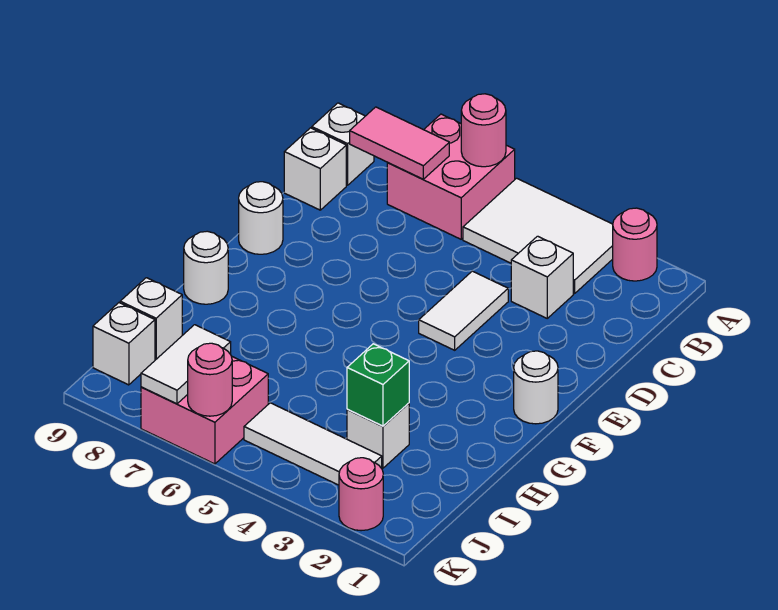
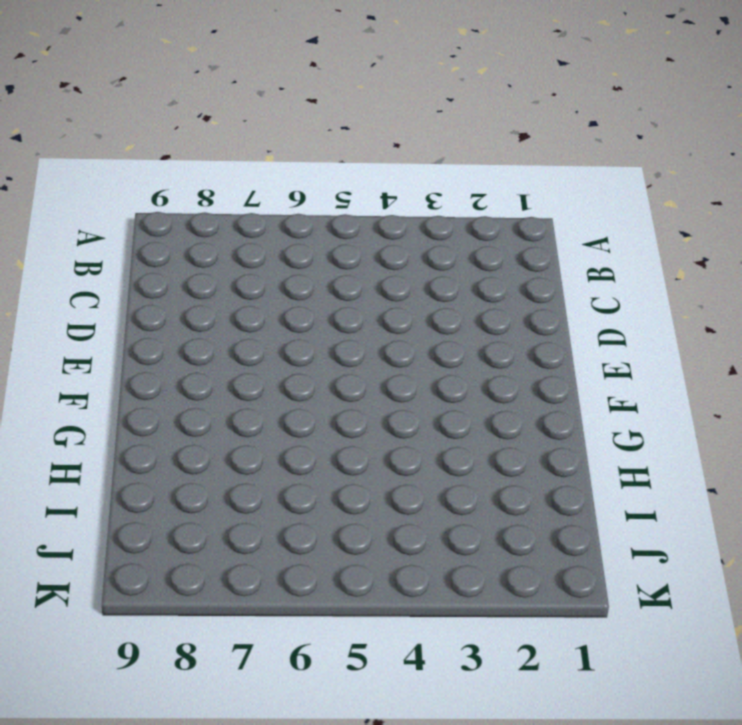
none -> pink 1x1 round brick [613,208,657,281]
none -> white 2x3 tile [463,178,613,294]
none -> pink 2x2 brick [387,114,515,239]

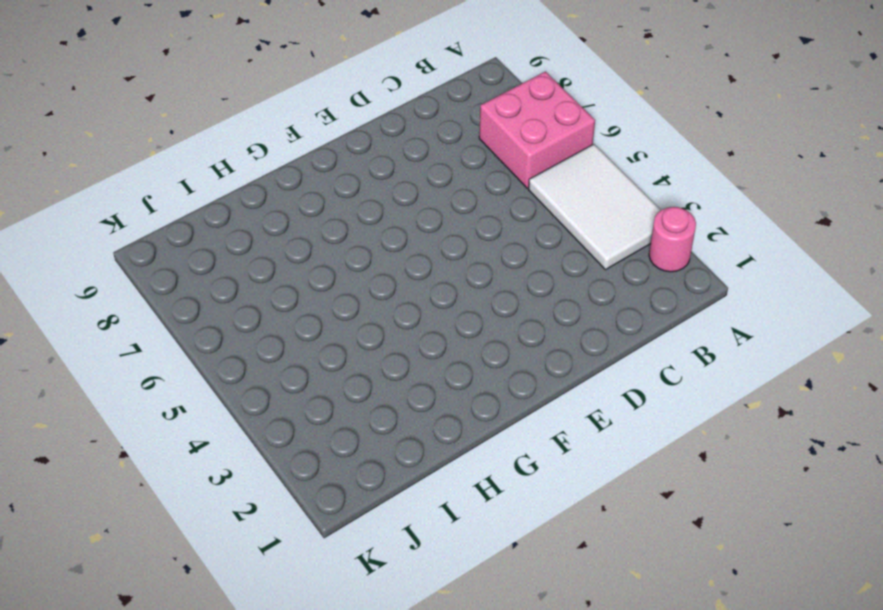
none -> white 1x1 brick [312,103,374,185]
none -> white 1x1 brick [511,236,573,318]
none -> white 1x1 brick [284,128,346,210]

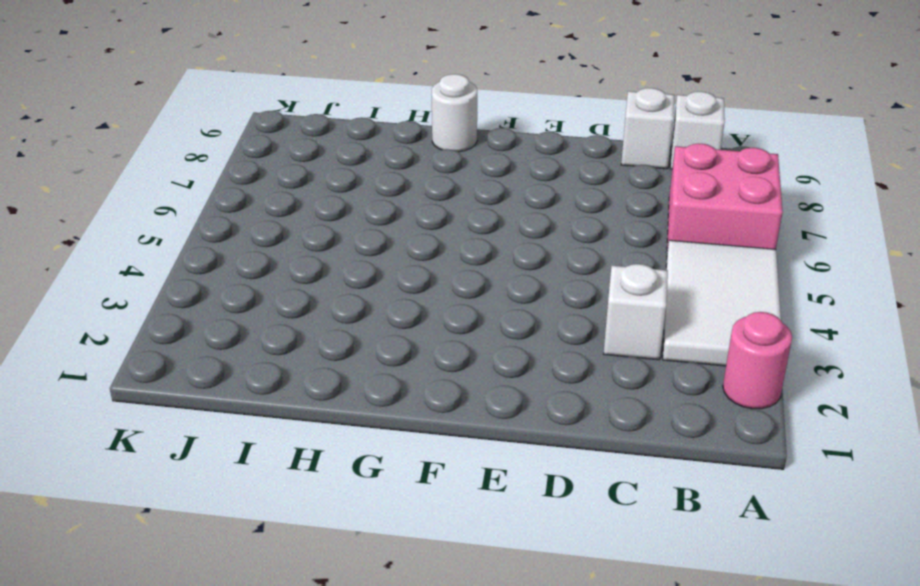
none -> white 1x2 tile [419,271,508,350]
none -> white 1x1 round brick [239,182,283,254]
none -> white 1x1 round brick [514,351,558,424]

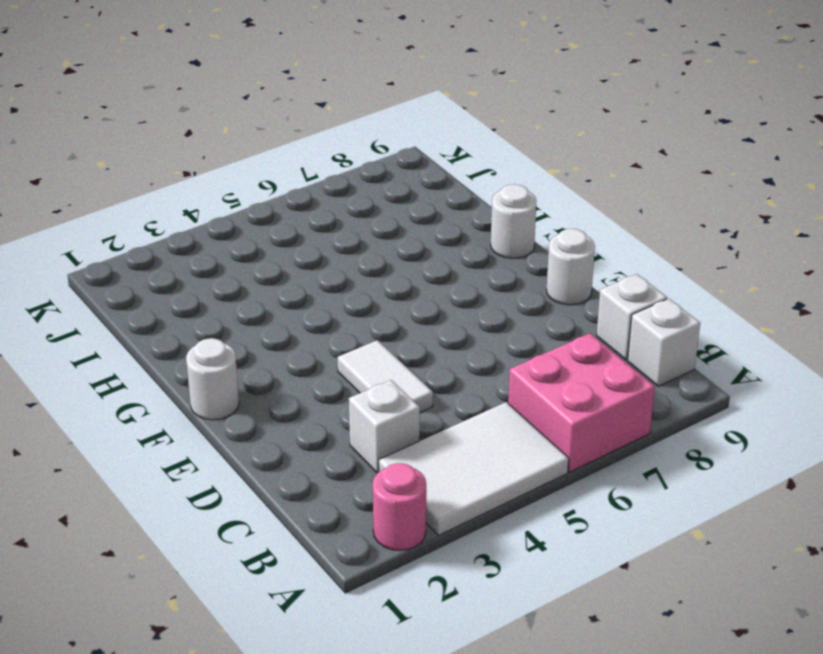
none -> white 1x1 brick [347,403,409,468]
none -> white 1x1 brick [120,278,182,360]
none -> white 1x3 tile [244,403,382,485]

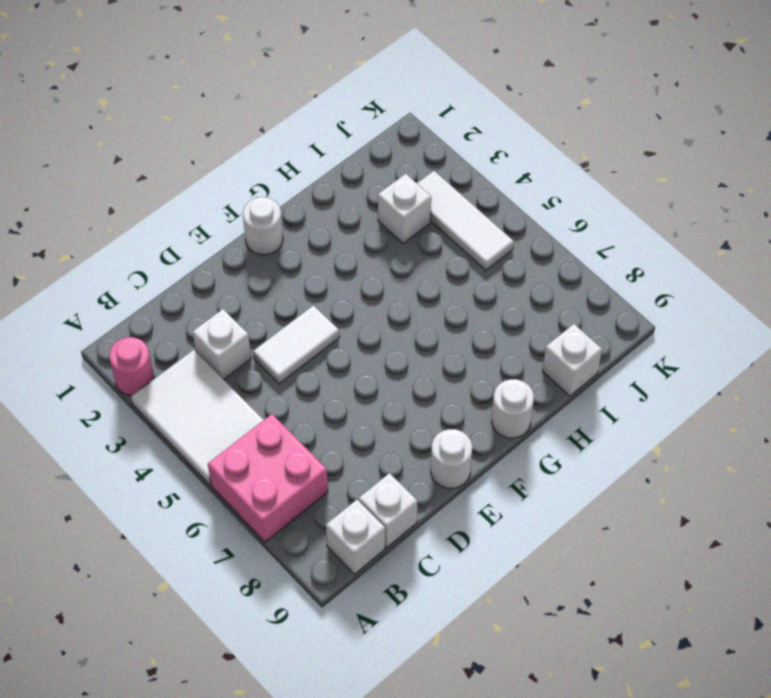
none -> pink 2x2 brick [141,356,268,464]
none -> white 1x1 brick [93,303,155,385]
none -> pink 1x1 round brick [339,458,383,531]

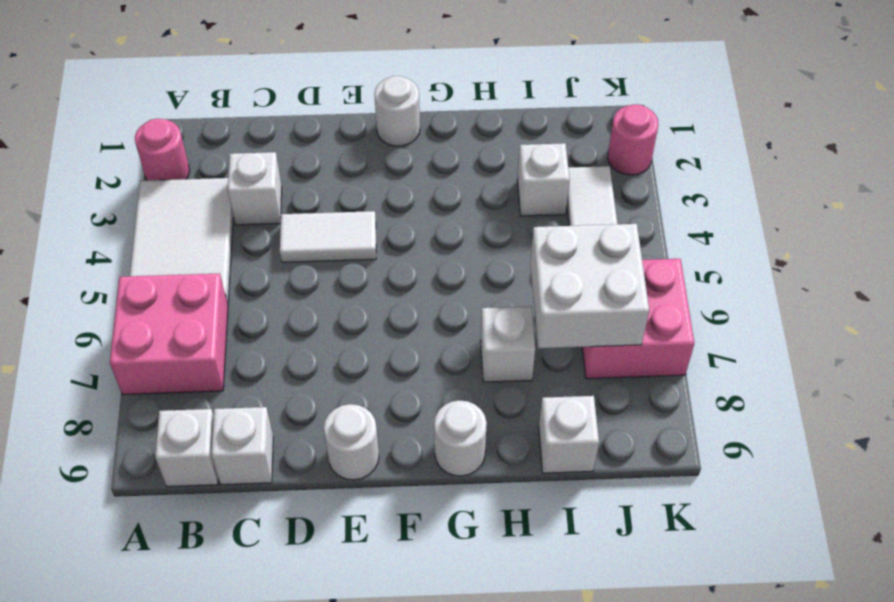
white 1x1 brick [481,306,535,382] -> white 1x1 brick moved to [93,303,155,385]
white 2x2 brick [530,224,649,348] -> white 1x2 tile [141,325,231,404]
none -> pink 1x1 round brick [461,94,506,167]
none -> pink 1x2 tile [350,107,449,179]
none -> green 1x1 brick [347,344,409,426]

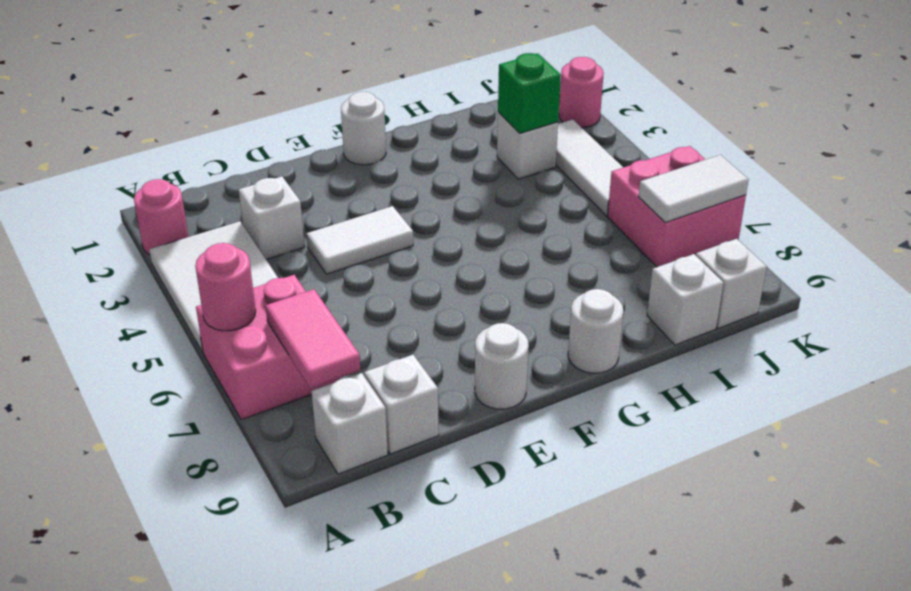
none -> pink 1x1 round brick [188,343,232,416]

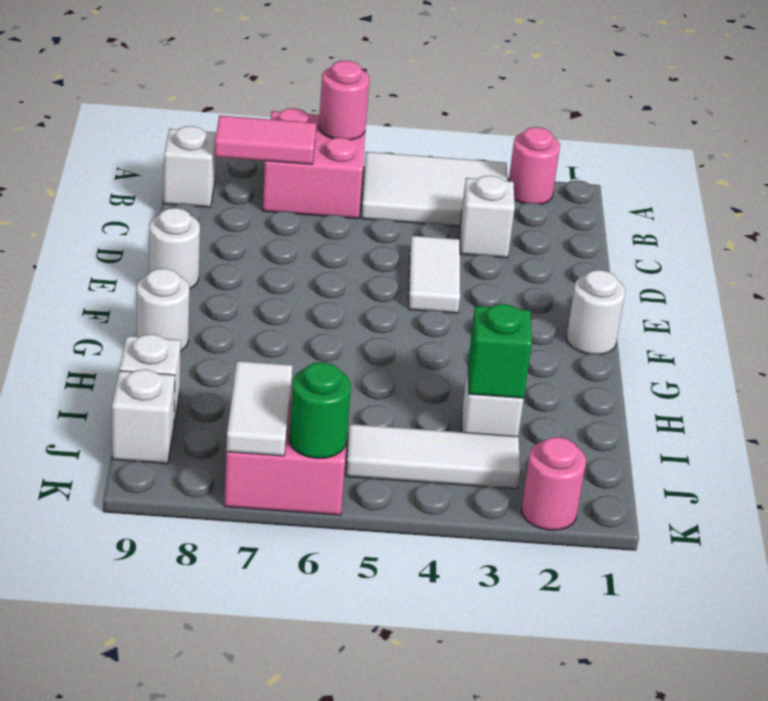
green 1x1 round brick [289,362,351,458] -> pink 1x1 round brick [188,343,232,416]
none -> white 1x1 brick [284,128,346,210]

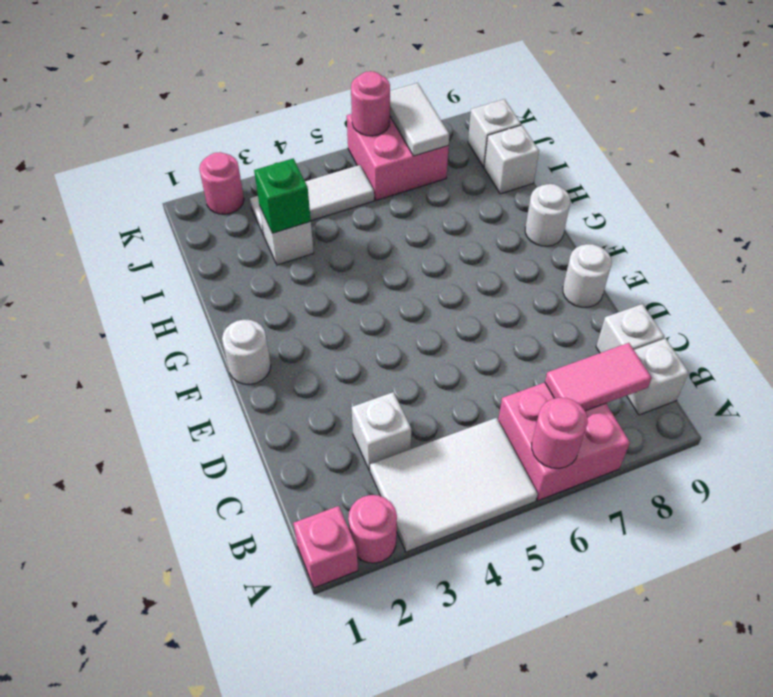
pink 1x1 brick [293,506,358,588] -> none
none -> white 1x2 tile [419,271,508,350]

